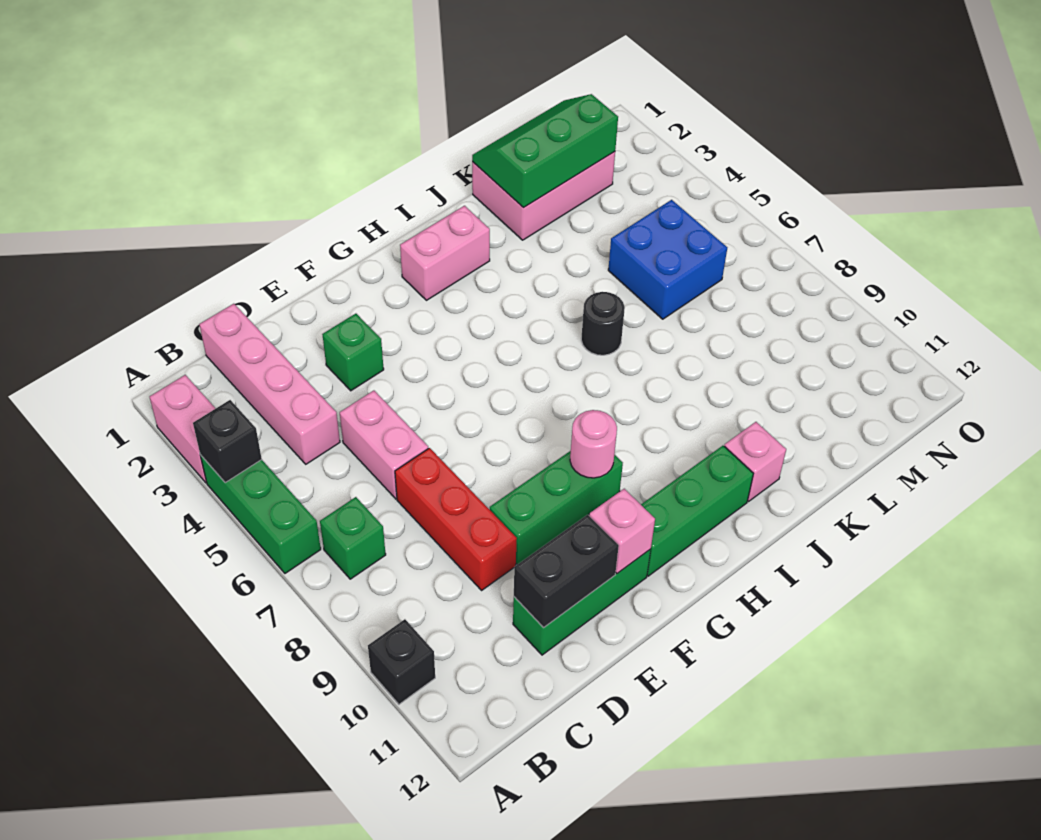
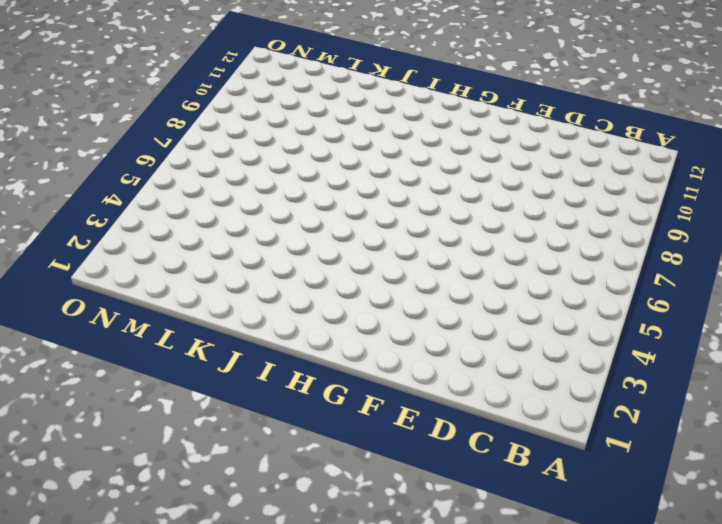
none -> pink 1x2 brick [150,375,216,483]
none -> green 1x3 brick [200,455,321,573]
none -> black 1x1 brick [368,619,435,704]

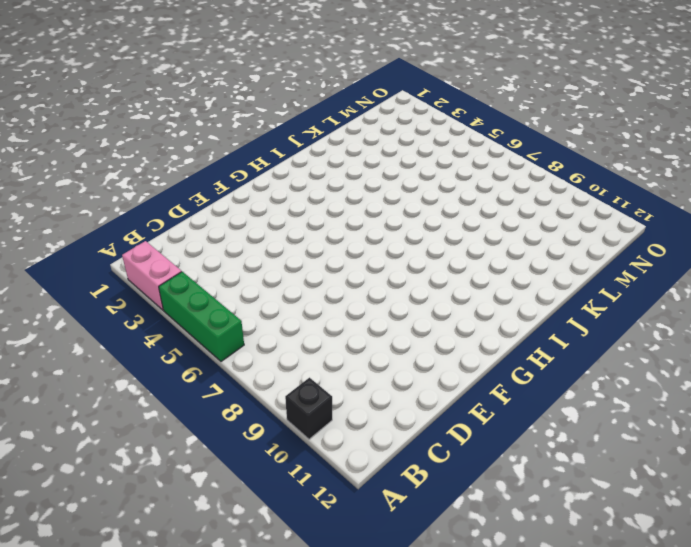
none -> green 1x1 brick [320,497,386,579]
none -> pink 1x4 brick [199,304,340,464]
none -> pink 1x2 brick [340,391,428,499]

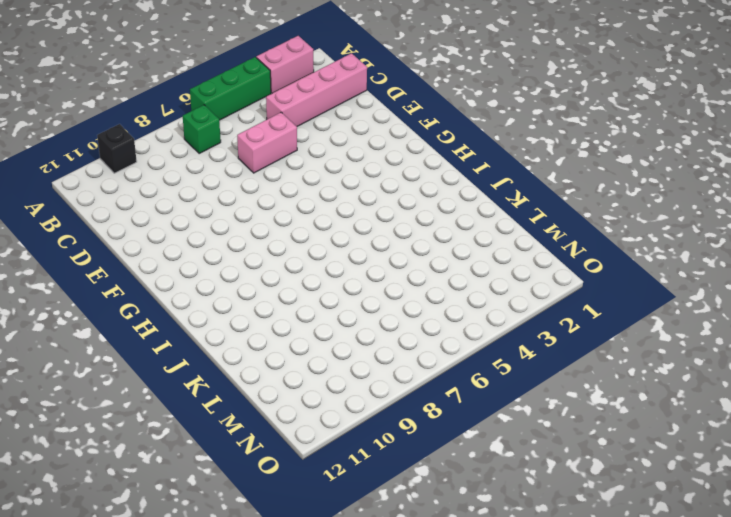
none -> red 1x3 brick [395,448,517,590]
none -> green 1x3 brick [513,549,651,655]
none -> green 1x1 brick [322,314,384,391]

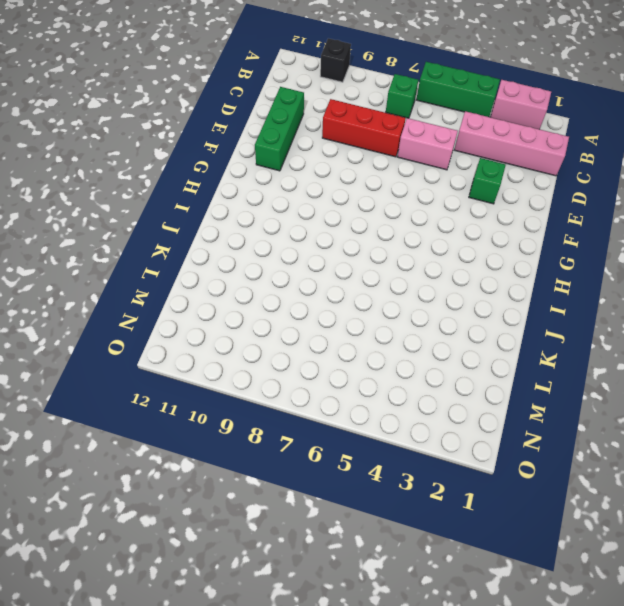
none -> green 1x3 brick [490,451,623,565]
none -> green 1x3 brick [641,446,753,576]
none -> pink 1x2 brick [400,206,490,300]

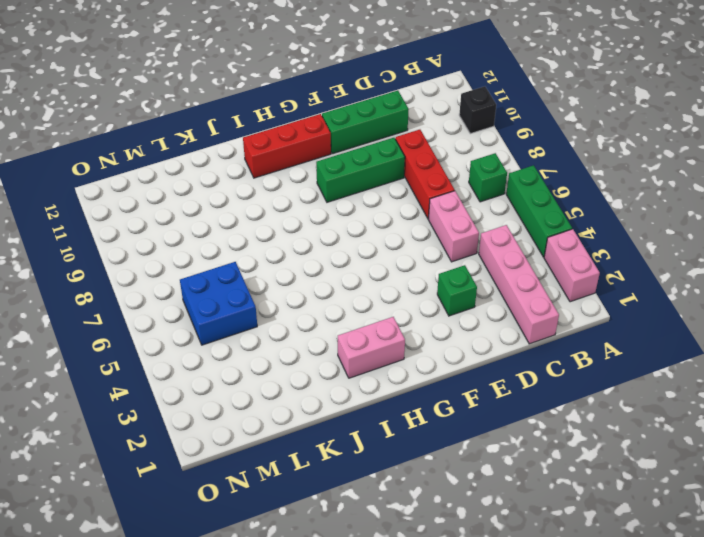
red 1x3 brick [243,114,331,178] -> green 1x3 brick [641,446,753,576]
none -> black 1x1 round brick [581,292,625,355]
none -> pink 1x1 brick [724,422,786,501]
none -> pink 2x3 brick [472,152,615,240]

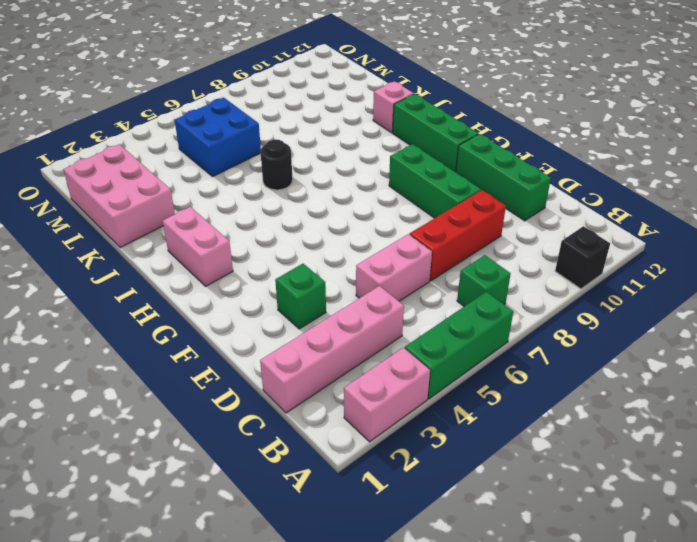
none -> black 1x1 brick [193,400,262,483]
none -> black 1x2 brick [514,515,619,628]
none -> pink 1x1 brick [589,489,655,573]

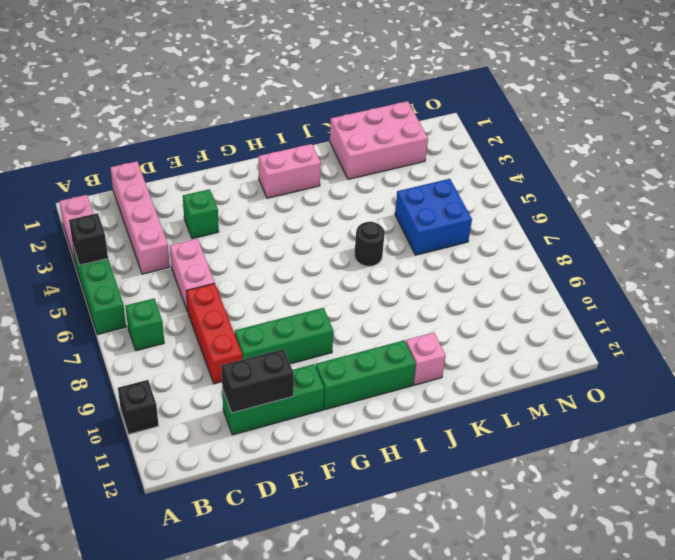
none -> pink 1x1 brick [589,489,655,573]
none -> pink 1x1 round brick [570,410,617,478]
none -> green 2x3 slope [472,94,618,208]

